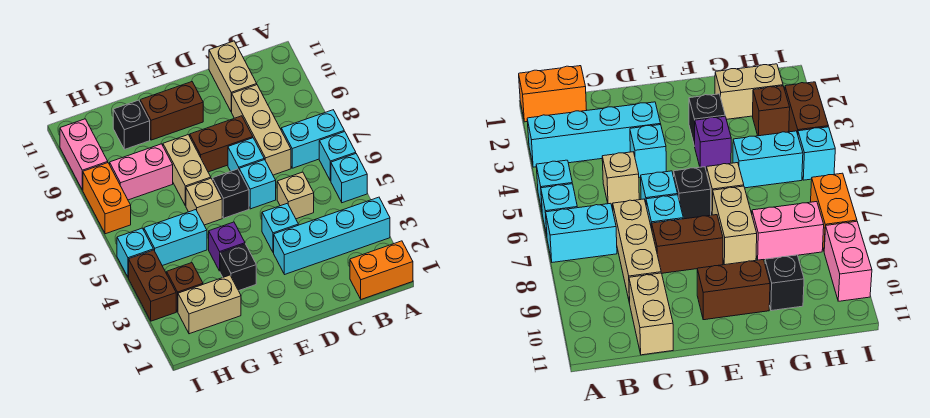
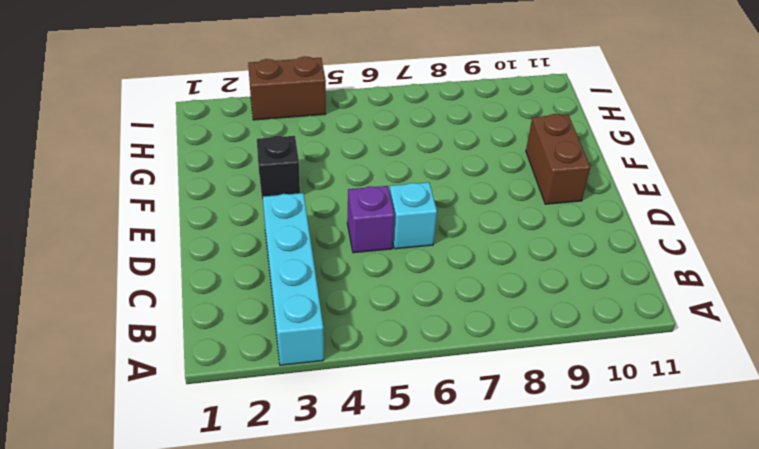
purple 1x1 brick [347,186,395,253] -> purple 1x1 brick moved to [209,222,245,271]
none -> orange 1x2 brick [350,241,413,299]
none -> cyan 1x1 brick [331,154,367,203]
none -> cyan 1x1 brick [319,132,356,181]

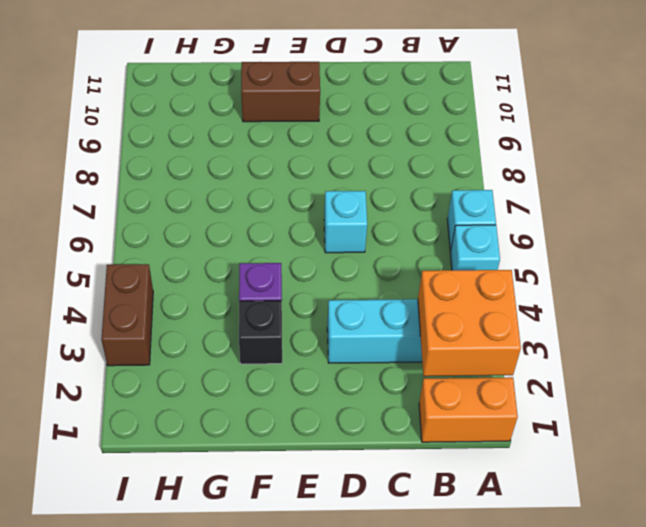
orange 2x2 brick [418,270,521,376] -> none
none -> cyan 1x2 brick [281,110,344,168]
none -> tan 1x1 brick [277,172,314,219]
none -> tan 1x3 brick [232,85,291,175]

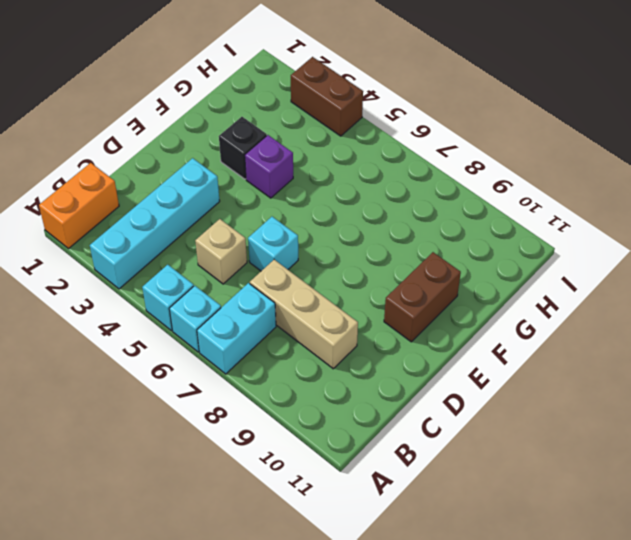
none -> tan 1x2 brick [209,41,257,112]
none -> cyan 1x1 brick [262,203,298,253]
none -> cyan 1x1 brick [228,138,264,171]

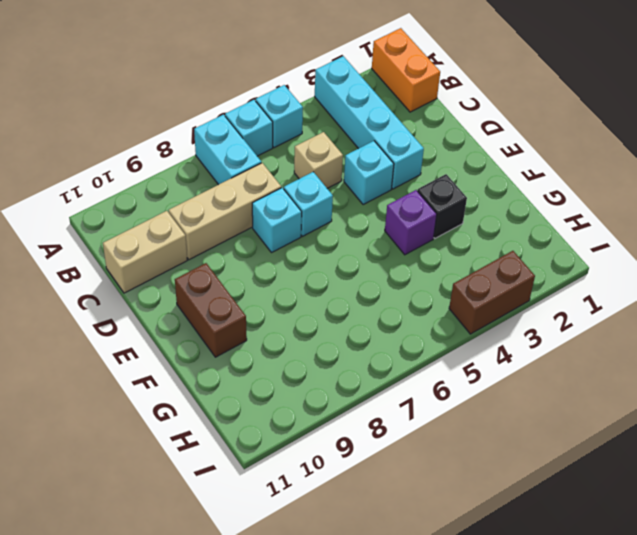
none -> brown 1x2 brick [190,116,253,172]
none -> black 1x1 brick [213,169,249,218]
none -> tan 1x1 brick [186,178,222,225]

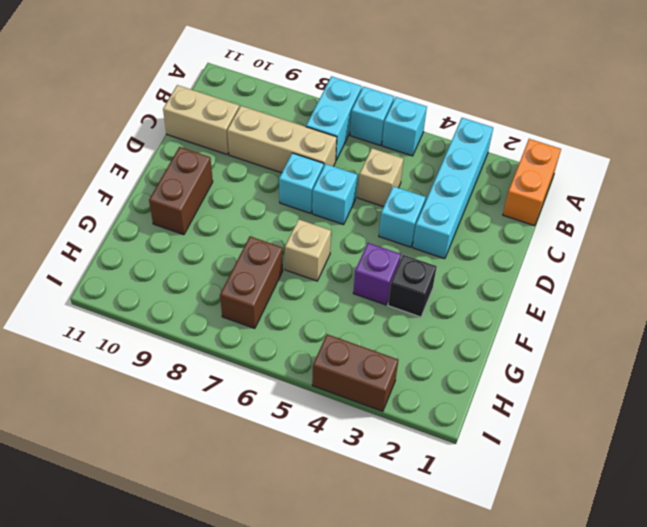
brown 1x2 brick [220,236,283,328] -> brown 1x2 brick moved to [190,116,253,172]
none -> black 1x1 brick [213,169,249,218]
none -> tan 1x2 brick [163,135,211,206]
none -> tan 1x2 brick [178,275,241,334]

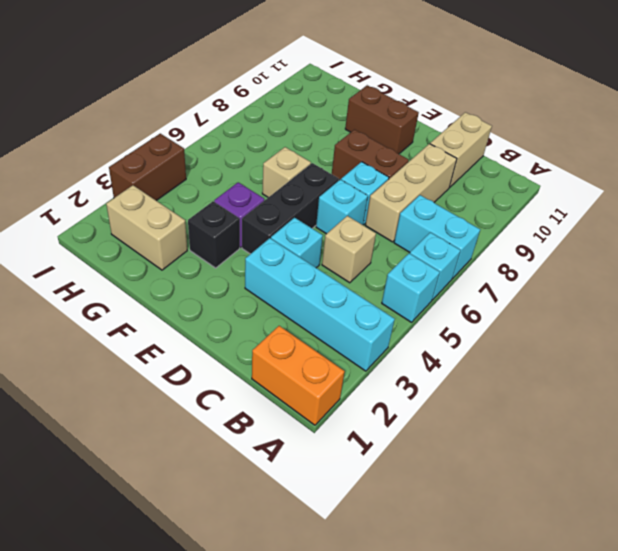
black 1x3 brick [242,163,339,254] -> black 1x1 brick [213,169,249,218]
none -> tan 1x2 brick [163,135,211,206]
none -> cyan 1x2 brick [144,210,207,266]
none -> pink 1x2 brick [110,144,173,200]

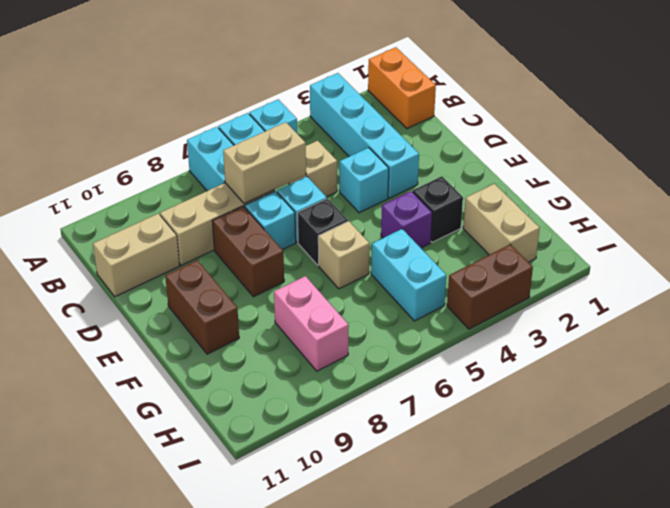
tan 1x2 brick [223,122,306,204] -> tan 1x2 brick moved to [163,135,211,206]
none -> black 1x1 brick [113,100,150,149]
none -> brown 1x1 brick [167,262,203,312]
none -> cyan 1x1 brick [117,228,153,277]

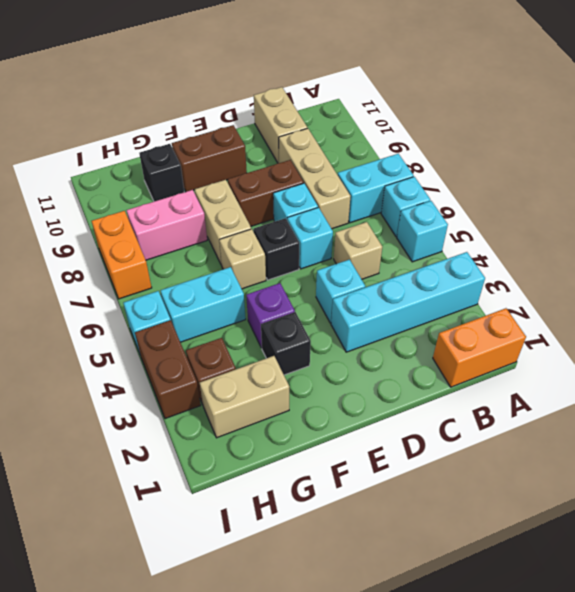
none -> pink 1x2 brick [60,119,108,190]

